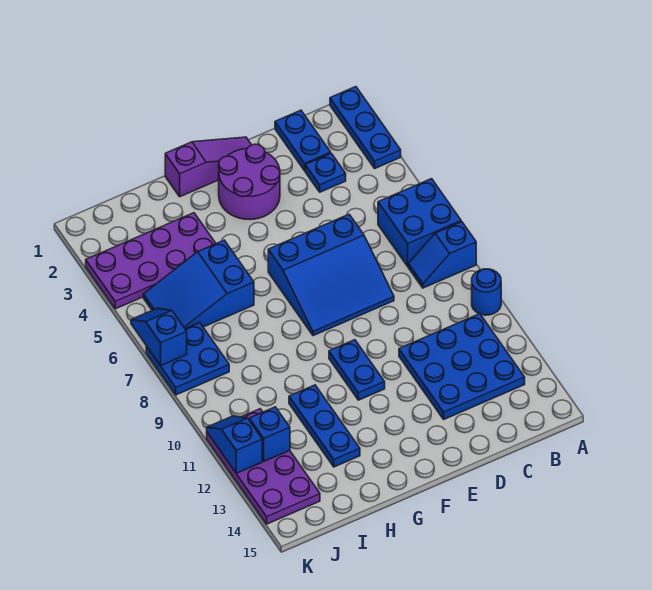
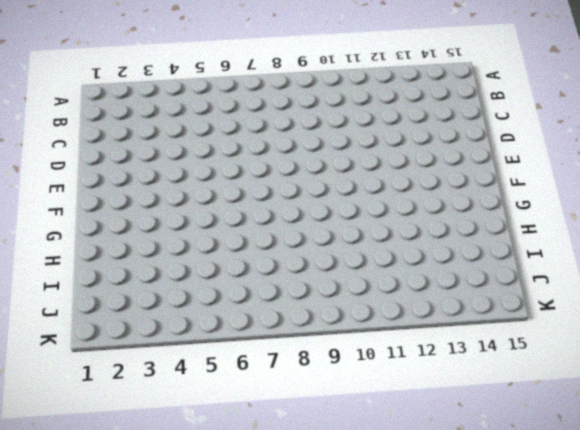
none -> blue 1x3 plate [330,87,401,168]
none -> blue 2x2 brick [378,179,461,266]
none -> blue 1x2 slope [408,222,476,288]

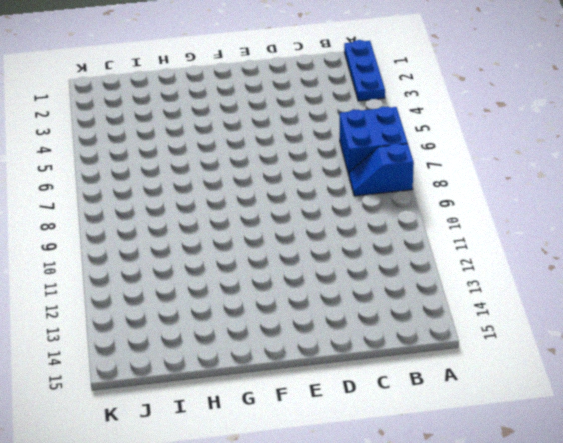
none -> blue 1x1 round brick [472,269,501,315]
none -> blue 3x3 plate [399,314,525,419]
none -> blue 1x2 plate [275,110,331,171]

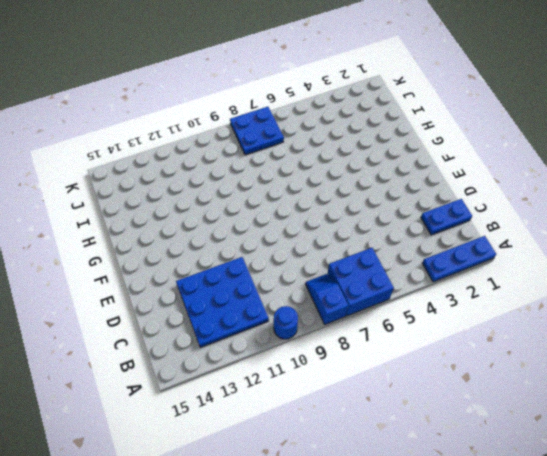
none -> blue 1x1 plate [305,153,346,192]
none -> blue 3x3 slope [268,214,394,336]
none -> purple 1x3 slope [165,137,251,197]

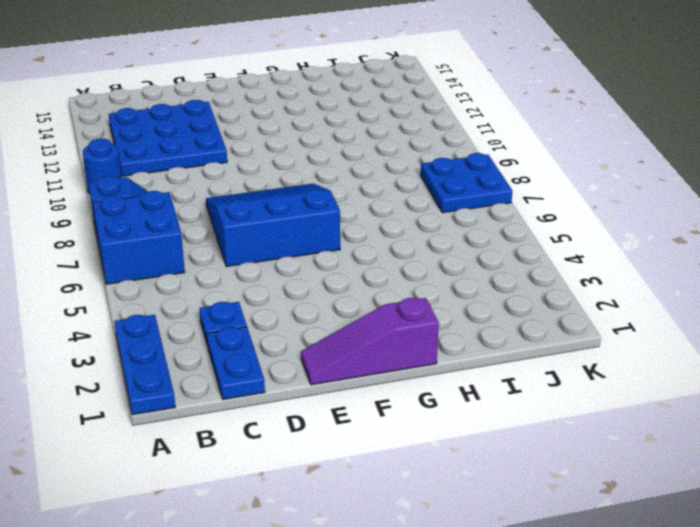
none -> purple 2x2 round brick [219,144,280,220]
none -> blue 1x2 plate [329,340,385,400]
none -> purple 2x4 plate [86,213,216,309]

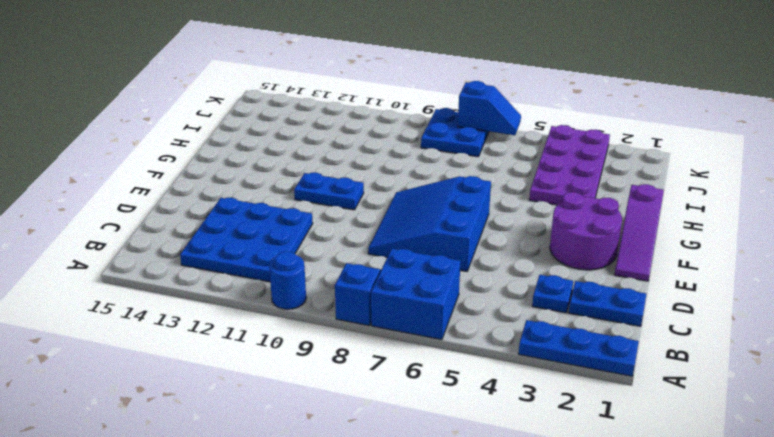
none -> blue 2x3 slope [143,240,254,329]
none -> blue 1x3 plate [289,385,360,467]
none -> purple 2x4 plate [207,409,320,524]

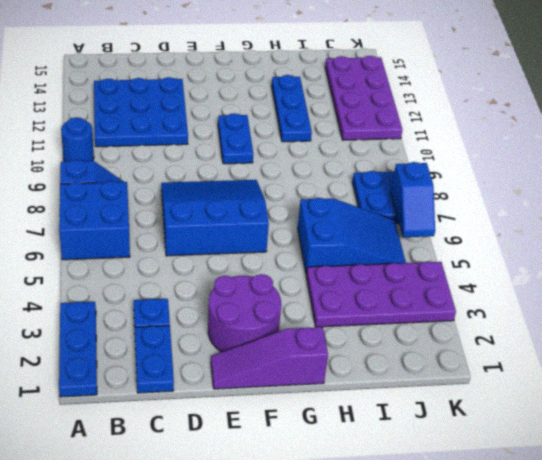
none -> blue 1x1 brick [249,407,290,461]
none -> blue 1x2 slope [207,416,262,473]

